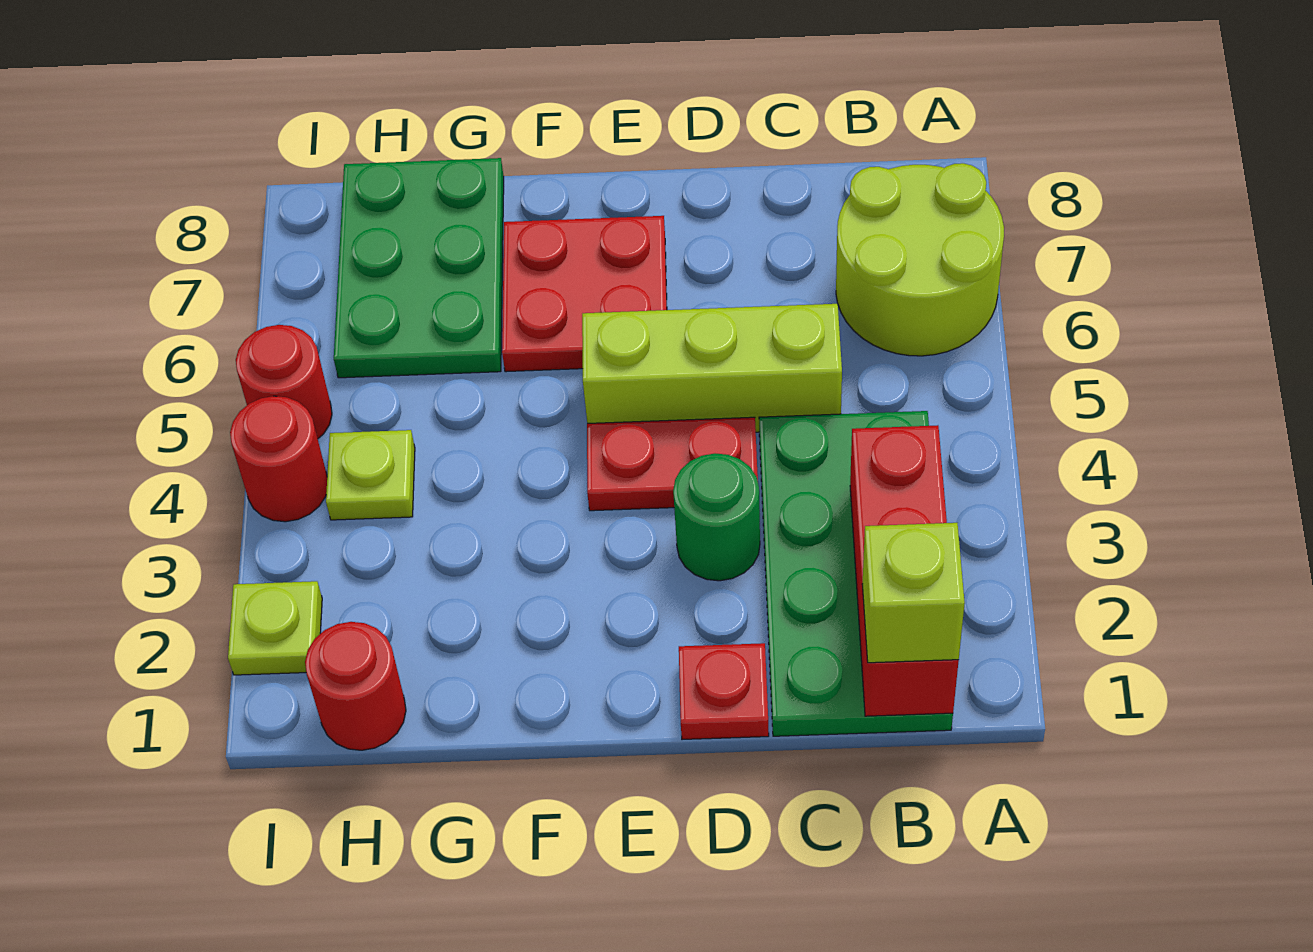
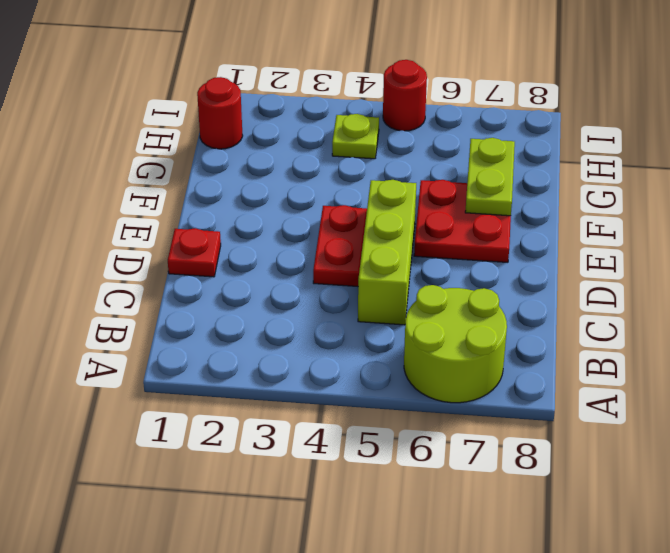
lime 1x2 plate [465,138,515,216] -> none
none -> green 2x4 plate [759,411,953,736]
none -> green 1x1 round brick [673,453,760,581]
none -> green 2x3 plate [334,158,504,378]

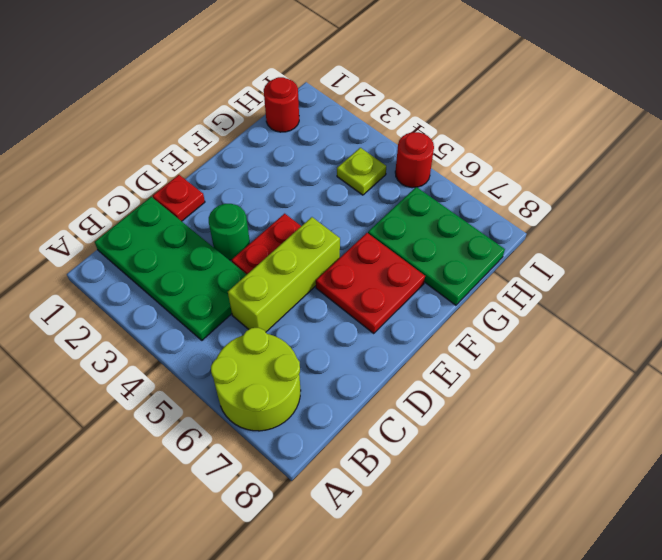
none -> lime 1x1 plate [228,581,322,675]
none -> red 1x1 round brick [230,396,327,522]
none -> red 1x3 brick [850,425,959,716]

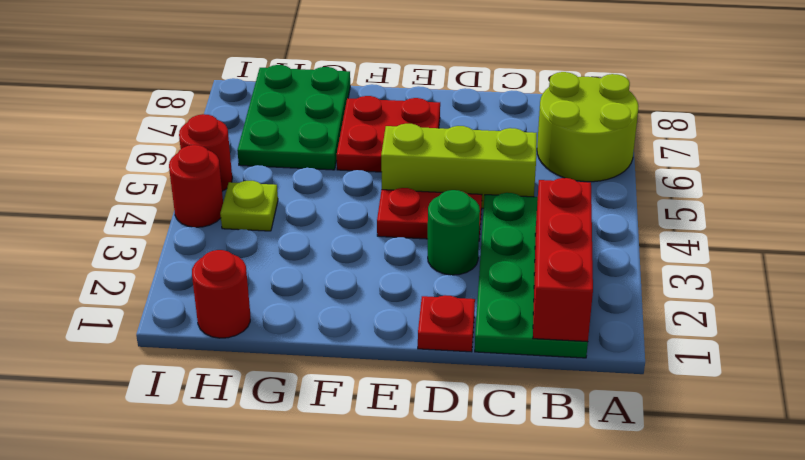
none -> lime 1x1 plate [228,581,322,675]
none -> lime 1x1 brick [862,523,965,663]

